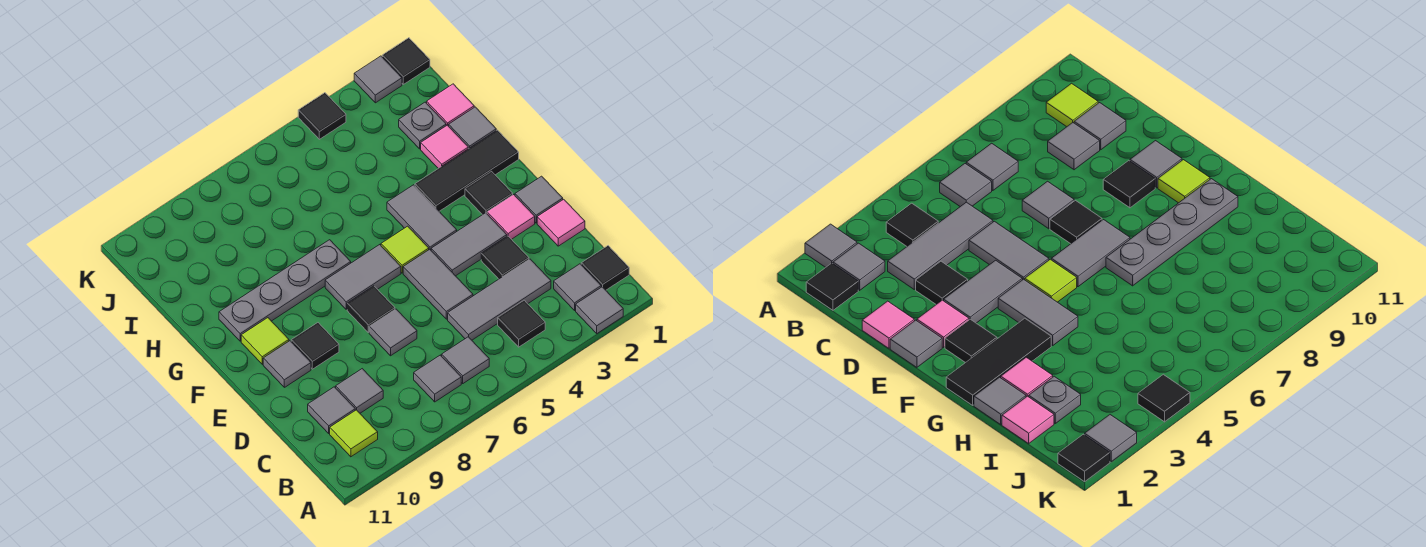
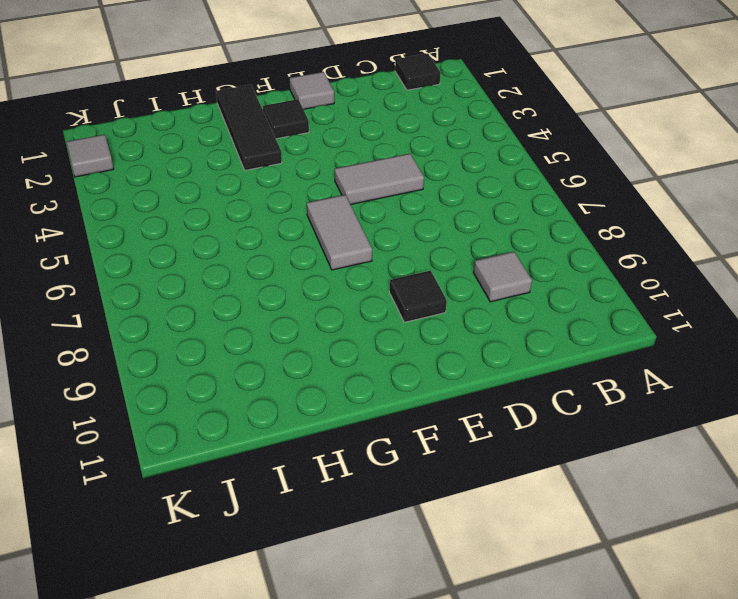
none -> grey 1x1 tile [576,287,623,333]
none -> grey 1x1 tile [554,264,601,310]
none -> black 1x1 tile [498,300,545,347]
none -> grey 1x1 tile [442,337,489,383]

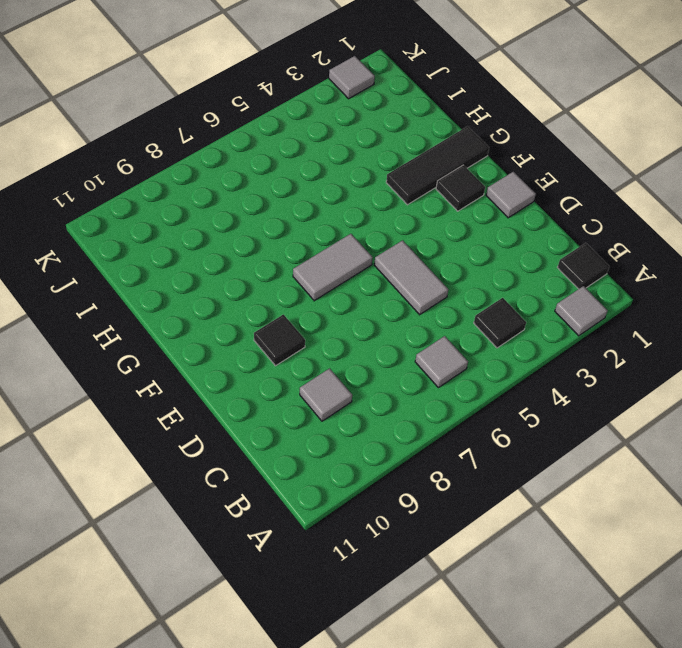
none -> grey 1x1 tile [554,264,601,310]
none -> grey 1x1 tile [414,355,461,402]
none -> lime 1x1 tile [330,410,378,457]
none -> grey 1x3 tile [448,259,551,340]

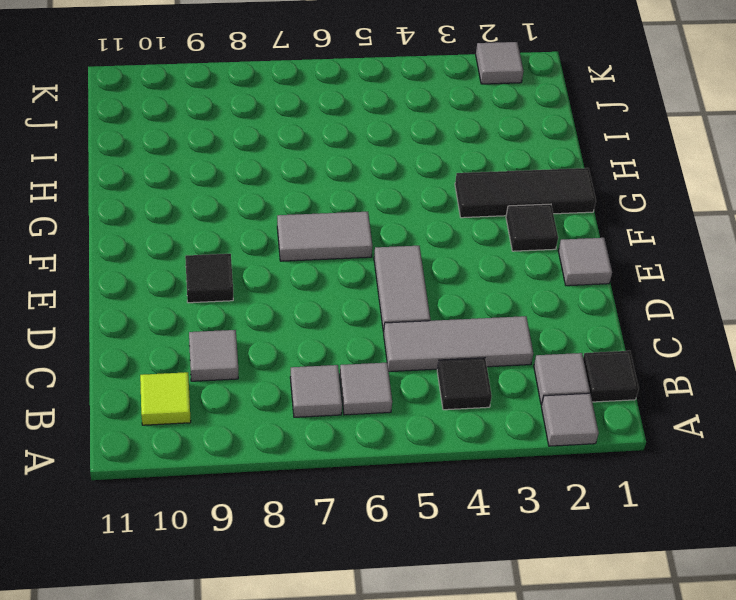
none -> grey 1x1 tile [308,387,355,433]
none -> pink 1x1 tile [537,199,585,246]
none -> black 1x1 tile [481,236,529,279]
none -> grey 1x1 tile [369,309,417,356]

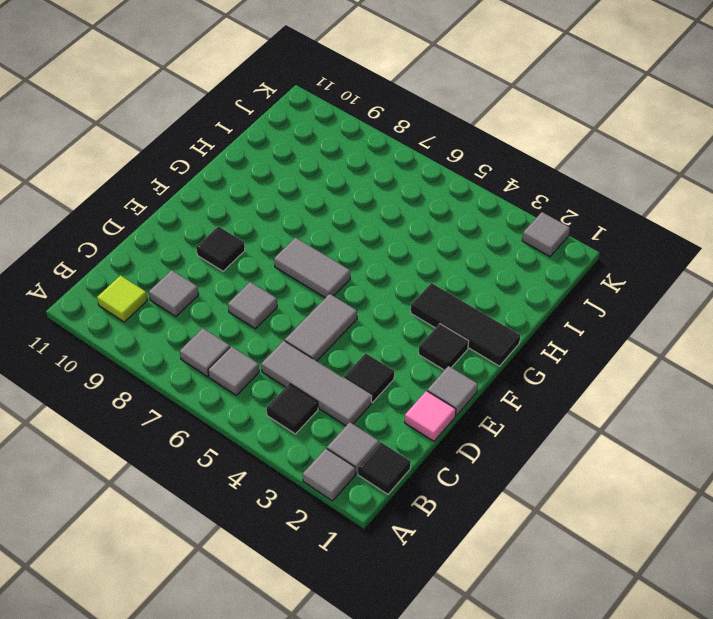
none -> grey 1x1 tile [308,387,355,433]
none -> pink 1x1 tile [487,195,535,239]
none -> grey 1x2 tile [431,213,507,276]
none -> black 1x1 tile [347,286,395,333]

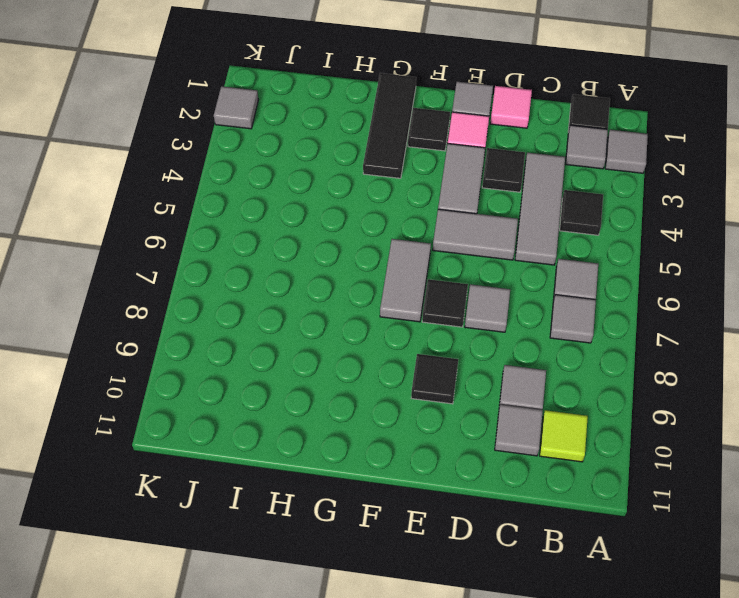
none -> grey 1x1 tile [263,341,311,387]
none -> grey 1x2 tile [387,185,457,250]
none -> lime 1x1 tile [381,226,429,273]
none -> lime 1x1 tile [241,318,289,364]

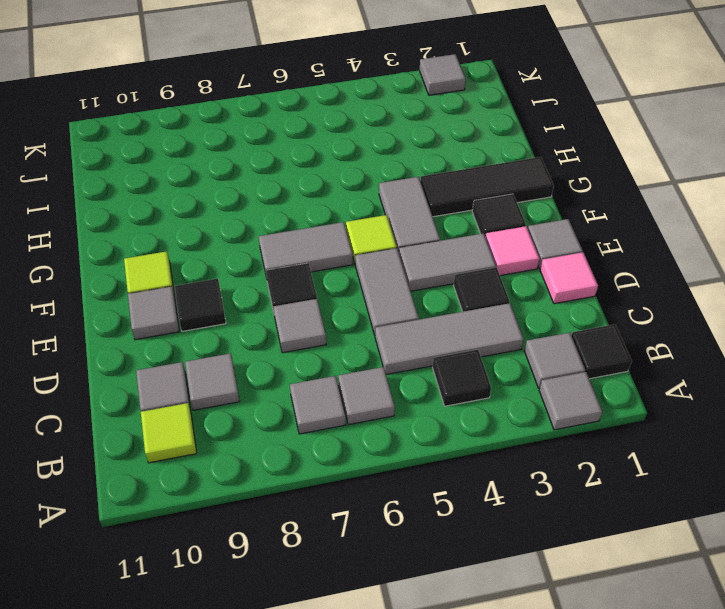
none -> grey 1x4 plate [219,240,351,341]
none -> grey 1x1 tile [449,107,496,149]
none -> pink 1x1 tile [421,125,468,168]
none -> pink 1x1 tile [427,84,474,126]

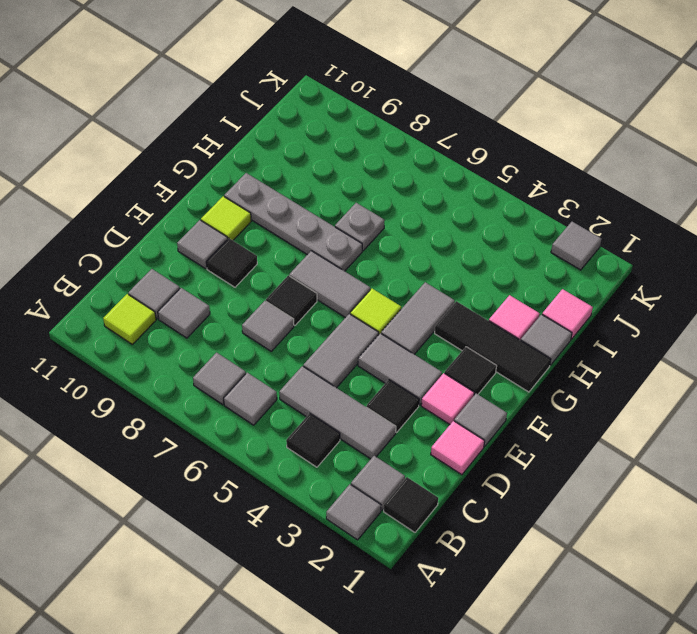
grey 1x1 plate [335,203,385,251] -> grey 1x1 plate moved to [399,102,446,149]
none -> black 1x1 tile [382,38,430,84]
none -> black 1x1 tile [298,93,346,139]

